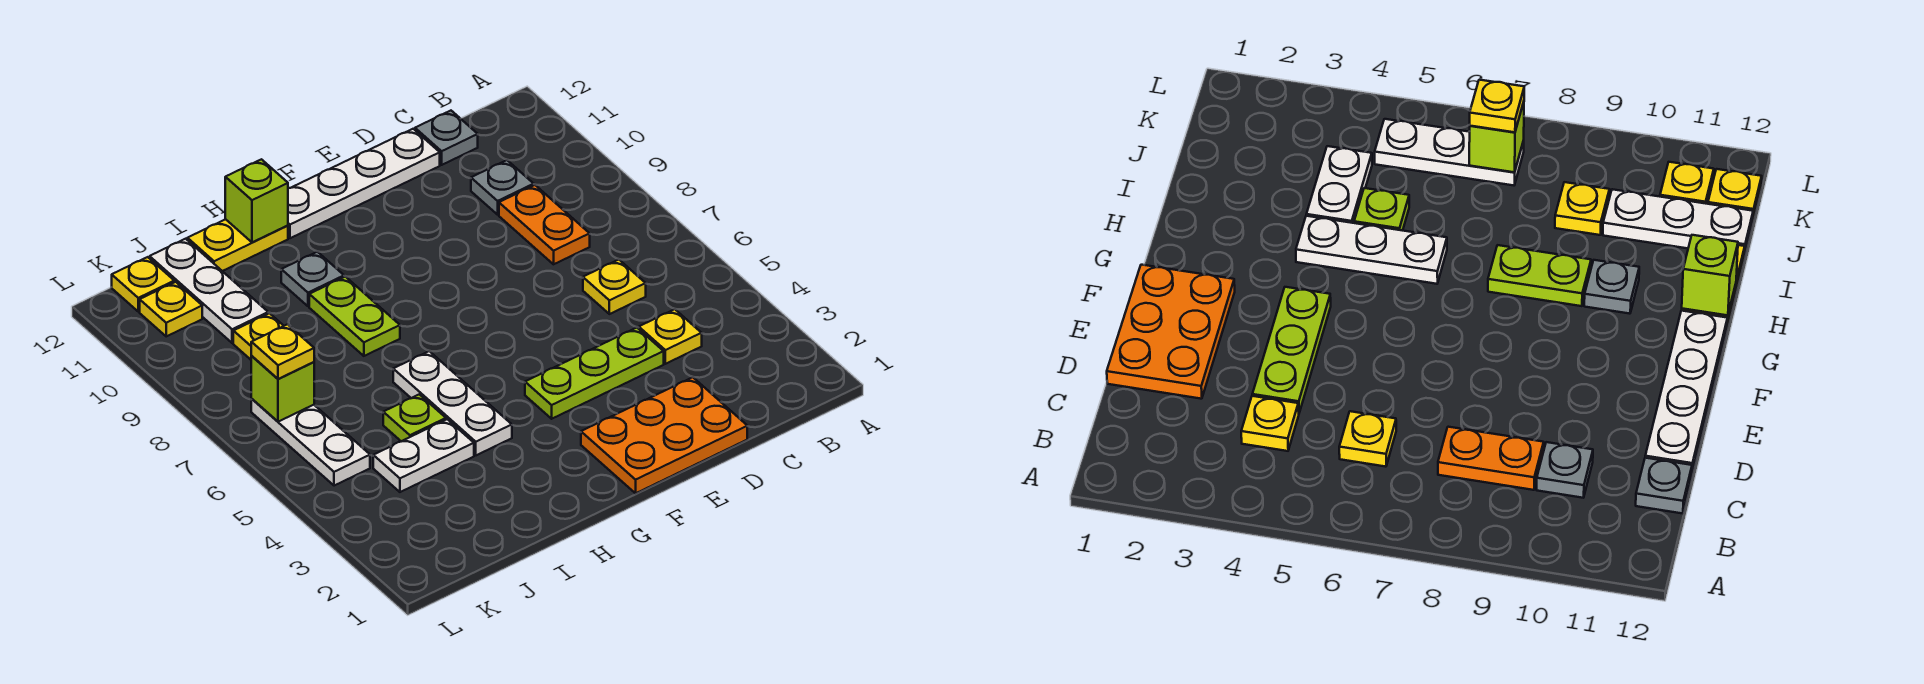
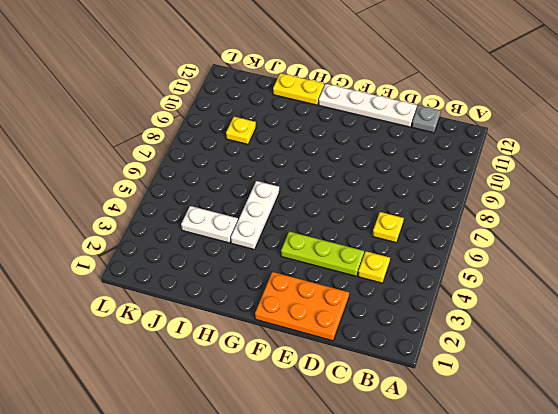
none -> orange 1x2 plate [499,185,590,264]
none -> grey 1x1 plate [471,160,534,215]
none -> lime 1x2 plate [309,277,400,356]

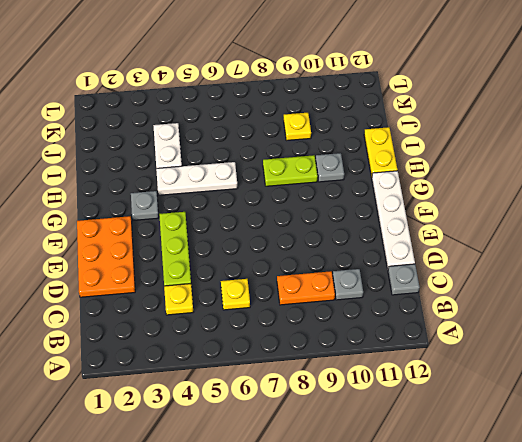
grey 1x1 plate [131,191,159,220] -> none
none -> lime 1x1 plate [383,394,446,441]
none -> white 1x3 plate [150,239,268,343]
none -> white 1x3 plate [251,399,370,486]

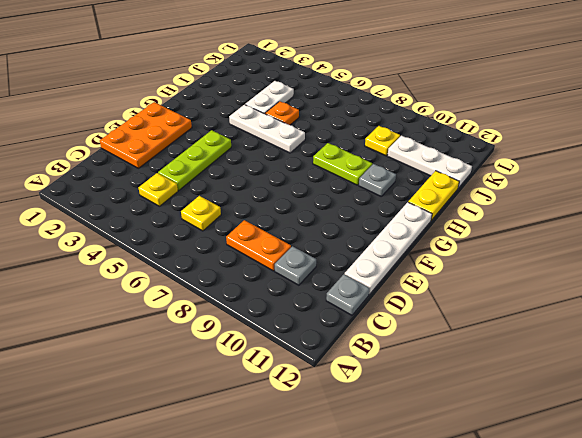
orange 1x1 plate [265,101,299,125] -> lime 1x1 plate [383,394,446,441]
none -> white 1x3 plate [251,399,370,486]
none -> yellow 1x1 plate [140,282,202,336]
none -> yellow 1x1 plate [112,257,174,312]

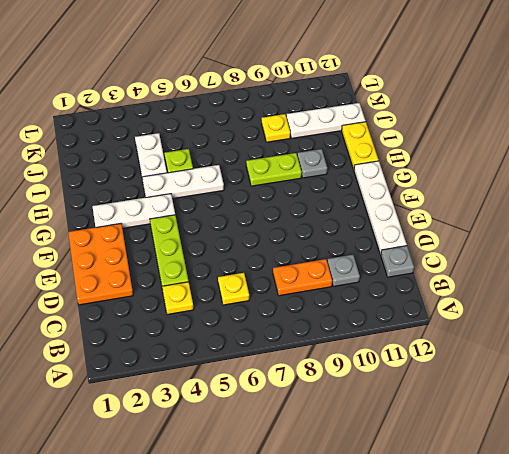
white 1x3 plate [92,194,175,228] -> white 1x3 plate moved to [251,399,370,486]
none -> yellow 1x1 plate [140,282,202,336]
none -> yellow 1x1 plate [112,257,174,312]
none -> lime 1x1 brick [225,159,288,243]

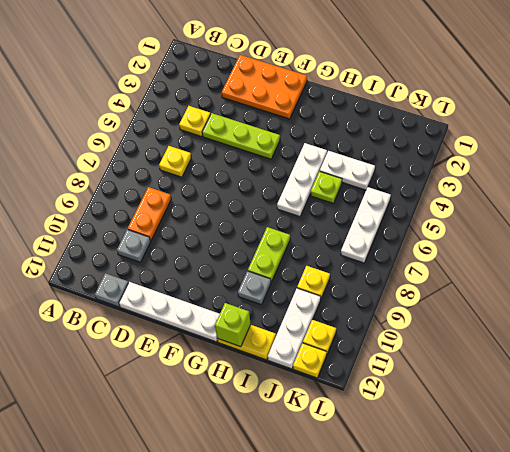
none -> lime 1x1 brick [251,356,314,422]
none -> yellow 1x1 plate [251,324,314,379]

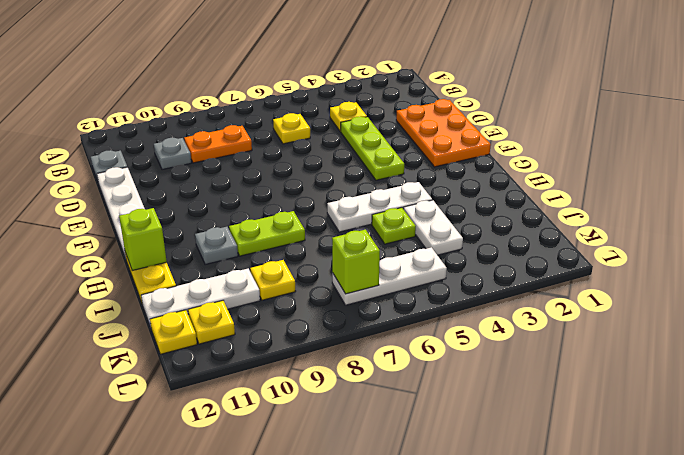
none -> yellow 1x1 plate [251,324,314,379]

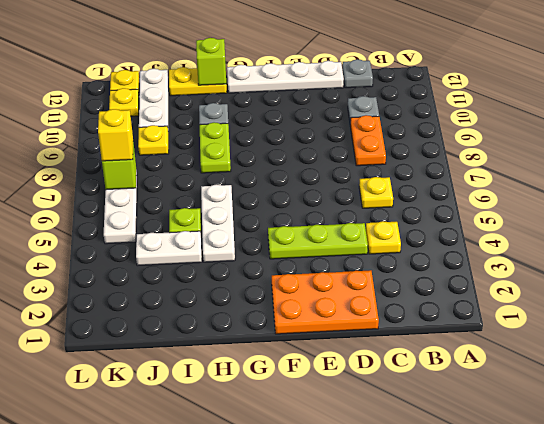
yellow 1x1 brick [98,109,133,161] -> yellow 1x1 plate [251,324,314,379]

